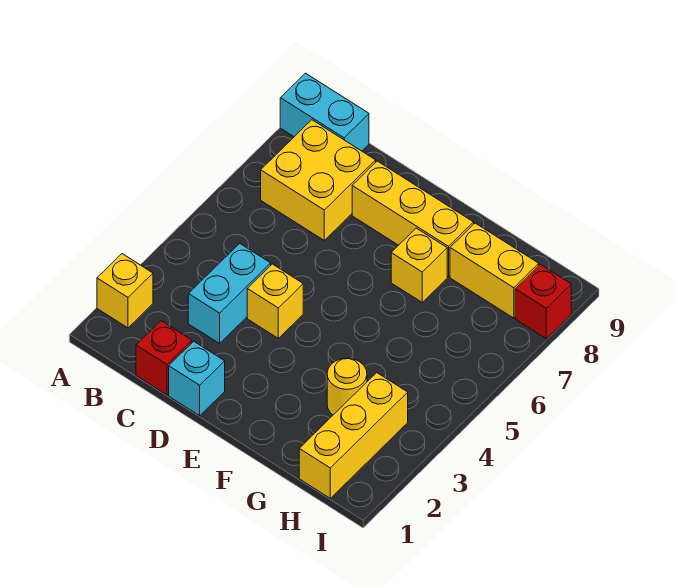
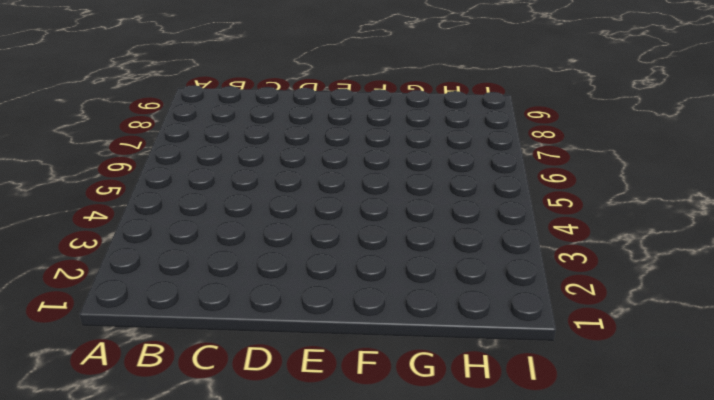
none -> yellow 1x1 brick [97,254,153,328]
none -> cyan 1x2 brick [280,73,369,151]
none -> yellow 2x2 brick [261,120,376,240]

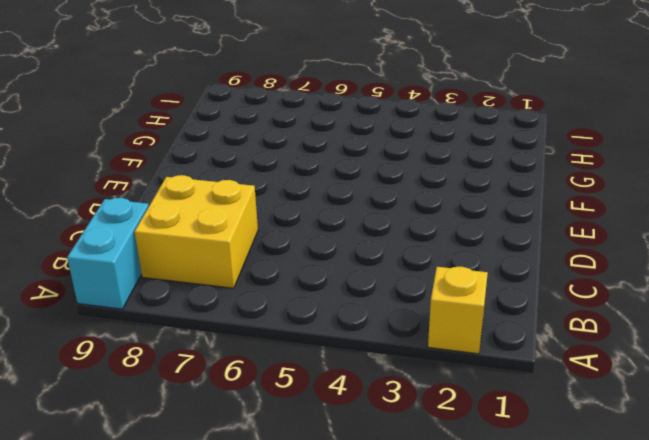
none -> red 1x1 brick [136,321,192,395]
none -> cyan 1x2 brick [188,243,271,344]
none -> cyan 1x1 brick [169,341,225,416]

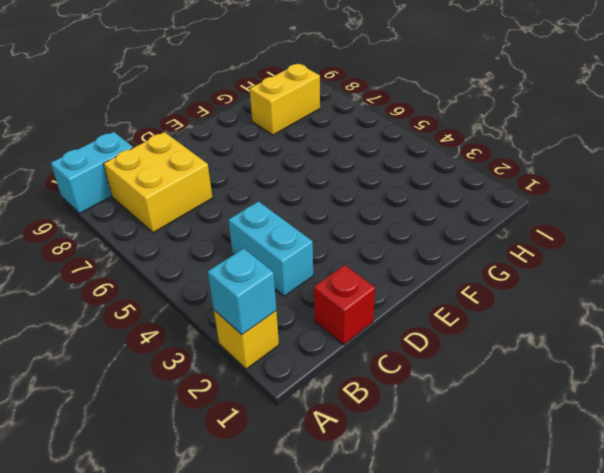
cyan 1x1 brick [208,248,276,335] -> cyan 1x1 brick moved to [169,341,225,416]
none -> yellow 1x1 brick [247,264,303,338]
none -> yellow 1x3 brick [352,161,474,277]
none -> yellow 1x1 brick [391,228,447,302]

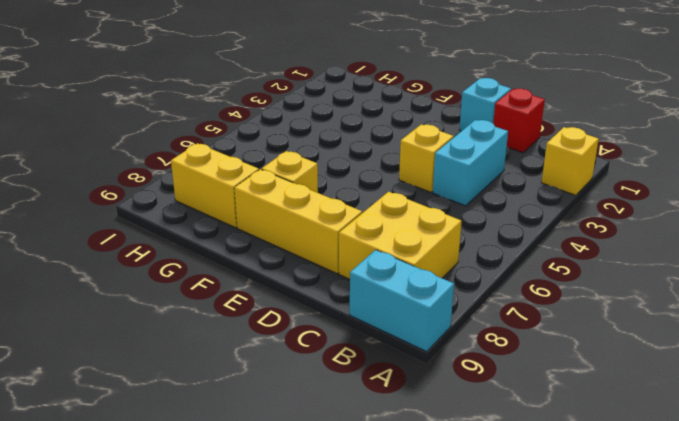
none -> yellow 1x1 round brick [327,358,367,415]
none -> yellow 1x3 brick [299,373,408,498]
none -> red 1x1 brick [515,264,571,339]

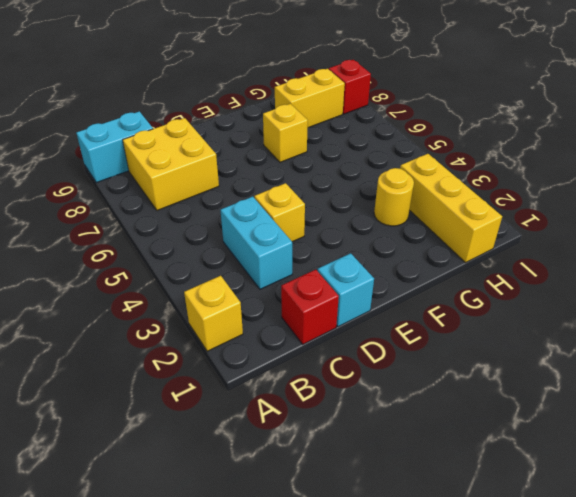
none -> yellow 1x3 brick [352,161,474,277]

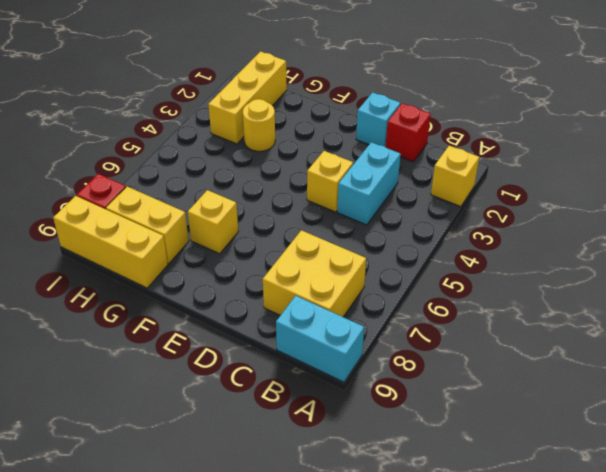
yellow 1x3 brick [53,196,168,288] -> yellow 1x3 brick moved to [352,161,474,277]

